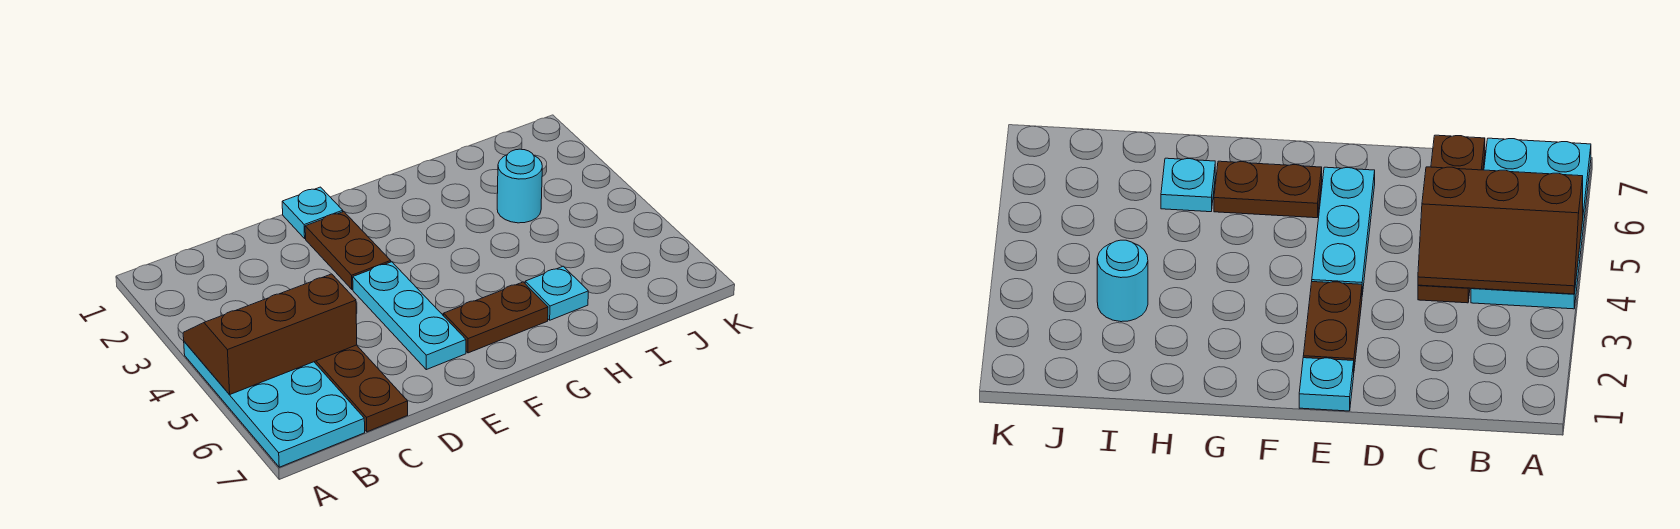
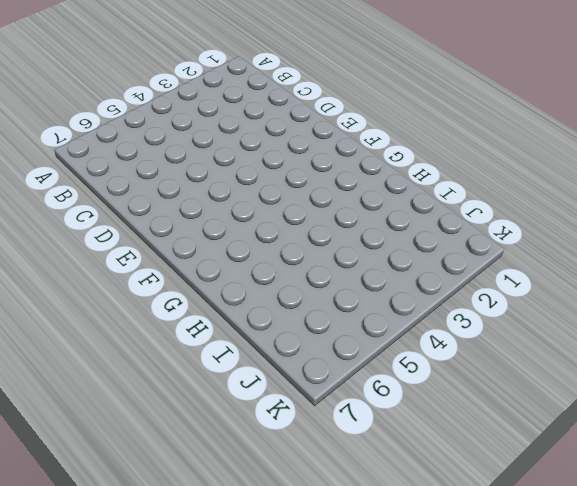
none -> cyan 2x4 plate [184,342,365,467]
none -> brown 1x4 plate [315,345,408,432]

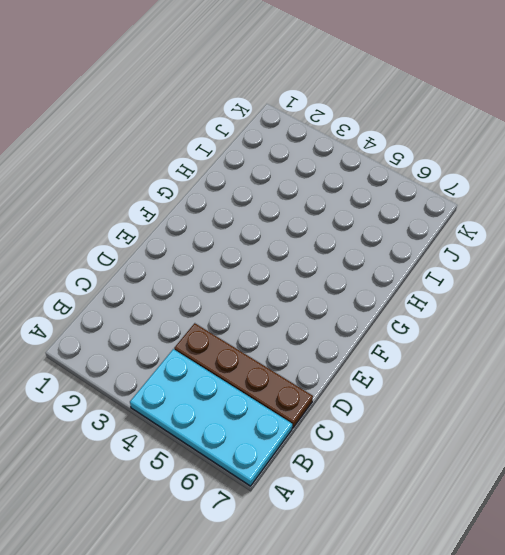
none -> cyan 1x1 plate [282,187,343,238]
none -> brown 1x2 plate [305,211,391,289]

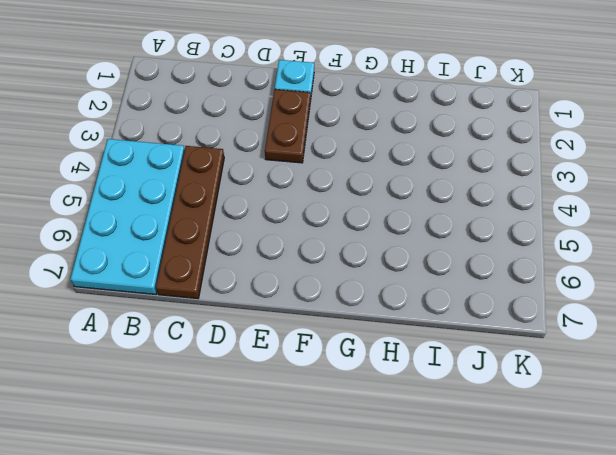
none -> cyan 1x3 plate [353,262,466,370]
none -> brown 1x2 plate [444,282,548,353]

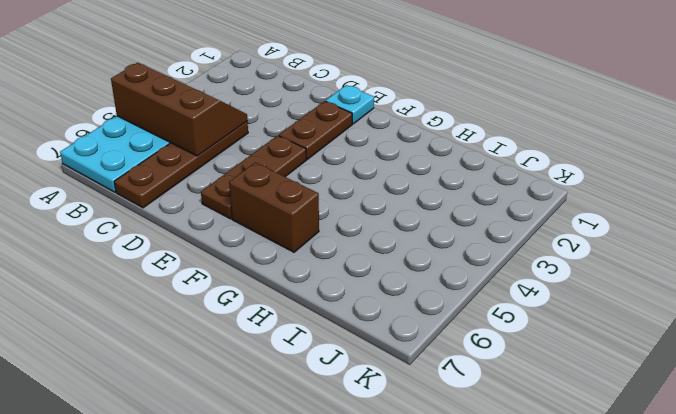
brown 1x3 plate [201,136,306,219] -> cyan 1x3 plate [353,262,466,370]
brown 1x2 brick [229,162,319,252] -> brown 1x2 plate [444,282,548,353]
none -> cyan 1x1 plate [525,266,588,320]
none -> cyan 1x1 round brick [497,149,542,223]

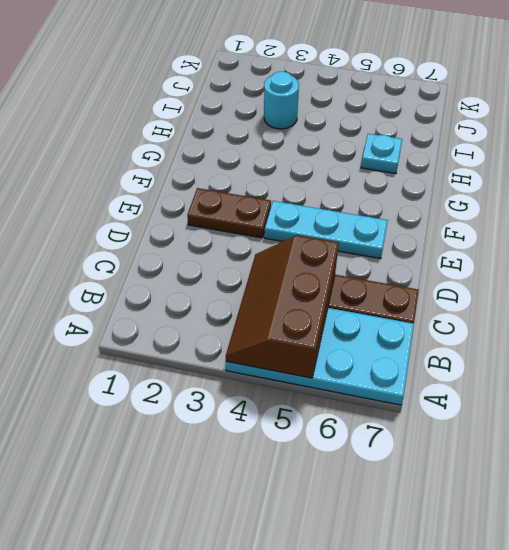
none -> cyan 1x1 plate [282,187,343,238]
none -> brown 1x2 plate [444,282,548,353]

